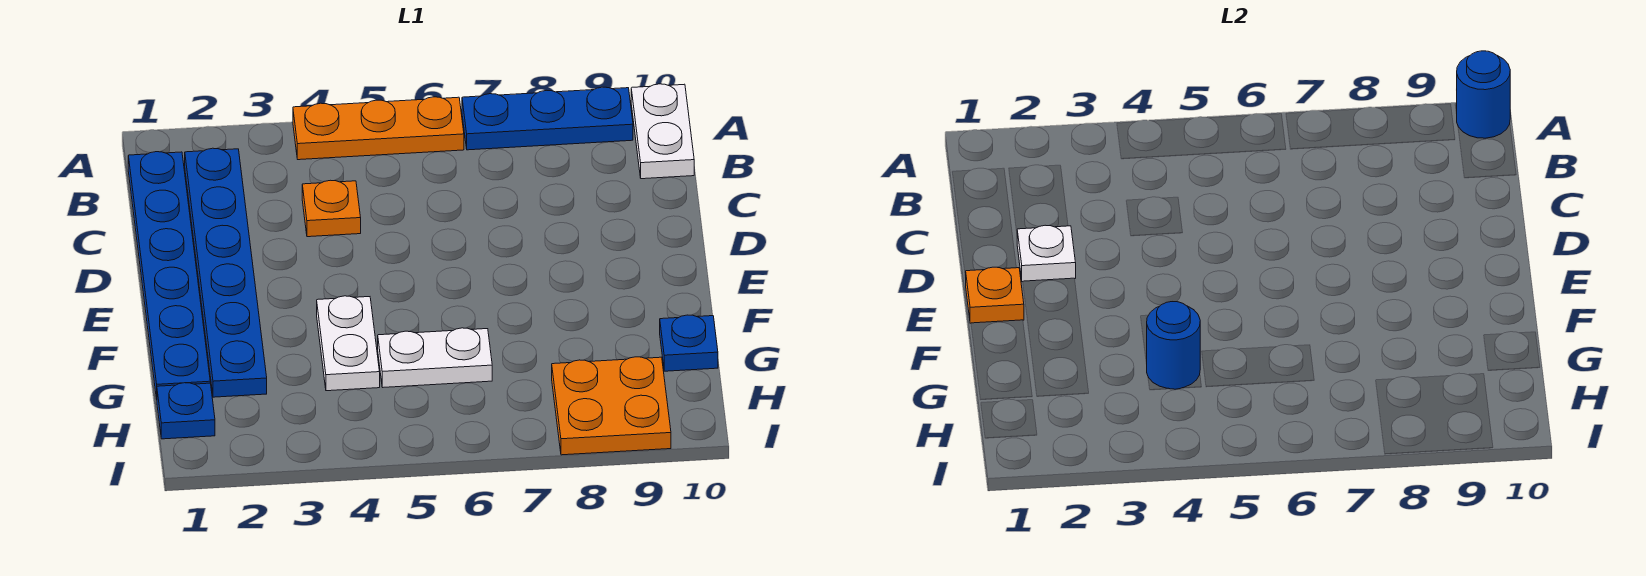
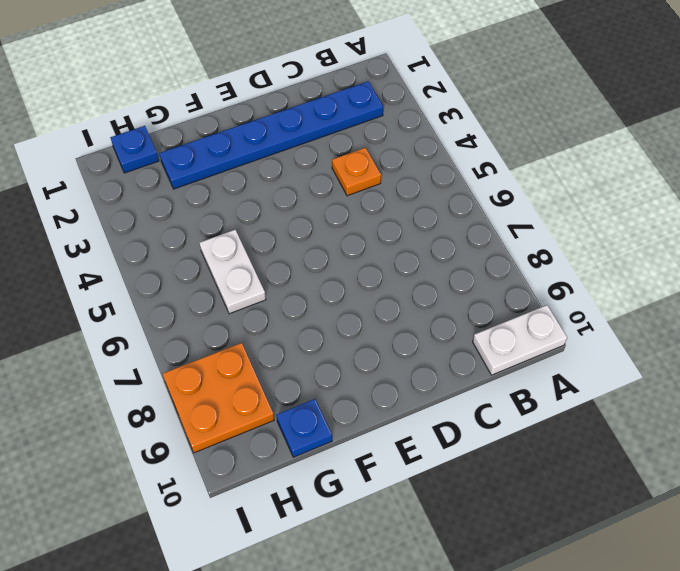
none -> orange 1x3 plate [293,97,464,160]
none -> blue 1x3 plate [462,87,633,150]
none -> blue 1x6 plate [128,152,210,399]

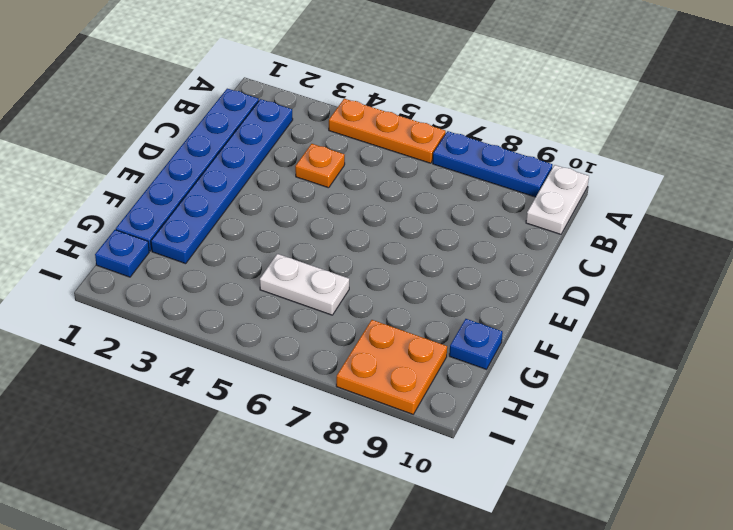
none -> white 1x2 plate [317,296,380,391]
none -> blue 1x1 round brick [1456,51,1510,138]
none -> white 1x1 plate [1017,225,1076,282]

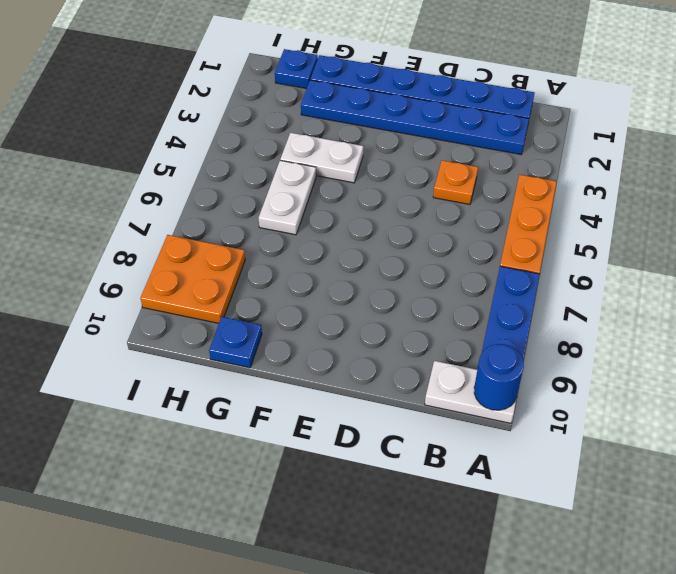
none -> white 1x1 plate [1017,225,1076,282]
none -> orange 1x1 plate [966,267,1024,323]
none -> blue 1x1 round brick [1147,302,1200,389]

